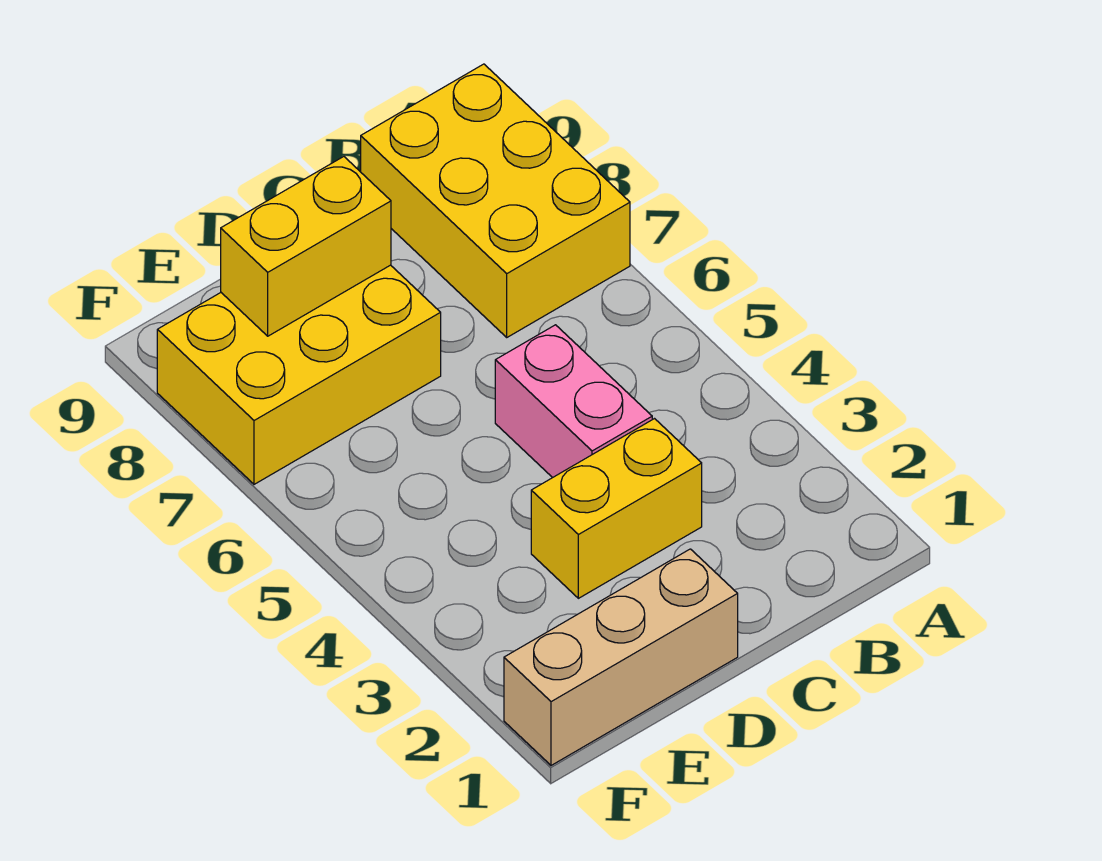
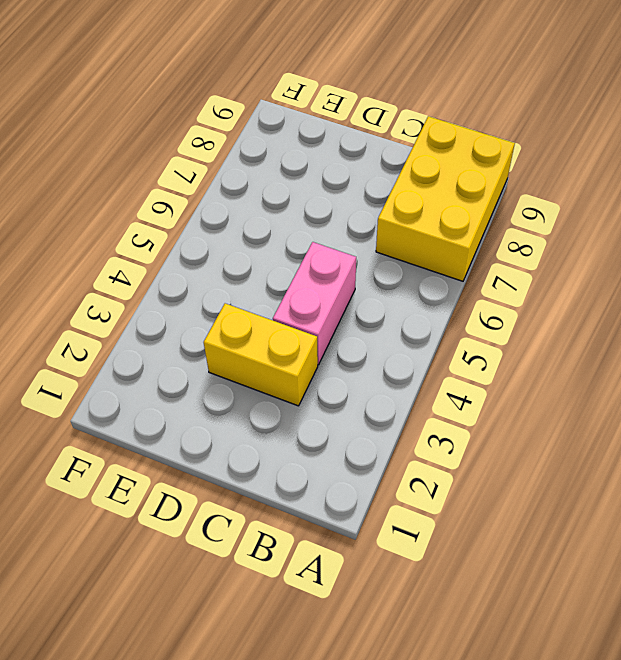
none -> tan 1x3 brick [504,549,738,766]
none -> yellow 2x3 brick [157,265,441,484]

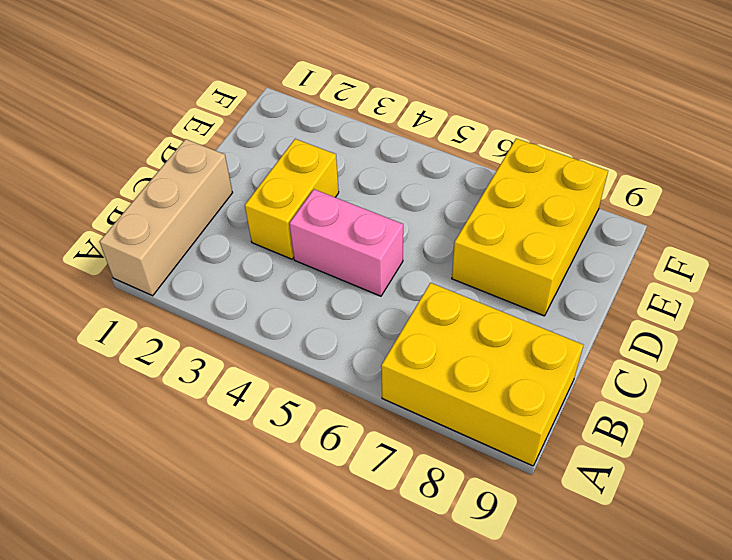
tan 1x3 brick [100,139,233,296] -> tan 1x3 brick moved to [504,549,738,766]
none -> yellow 1x2 brick [221,157,391,336]

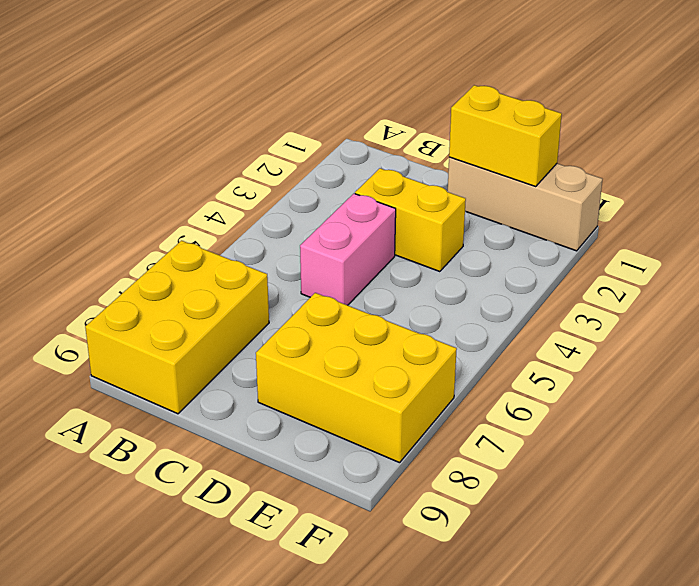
yellow 1x2 brick [449,85,562,186] -> yellow 1x2 brick moved to [221,157,391,336]

